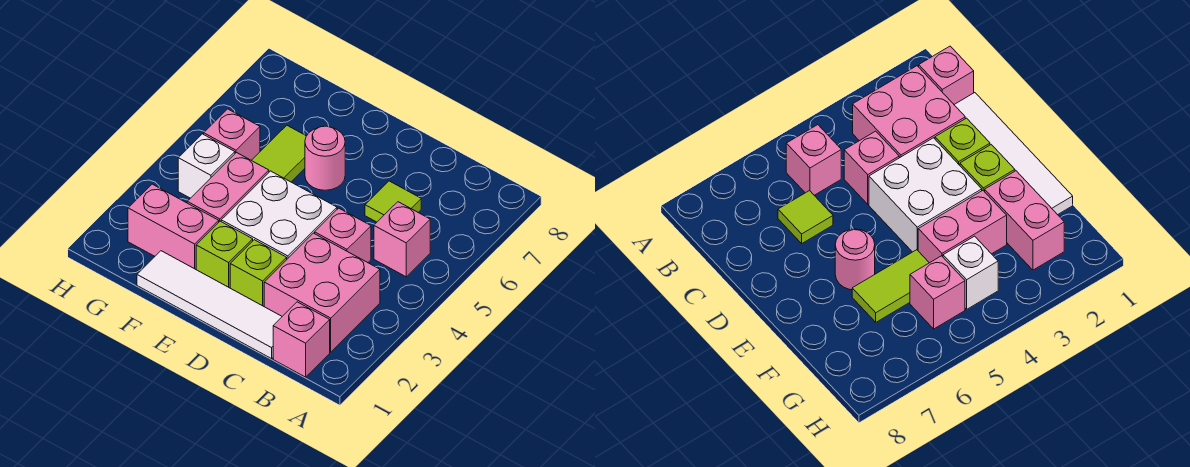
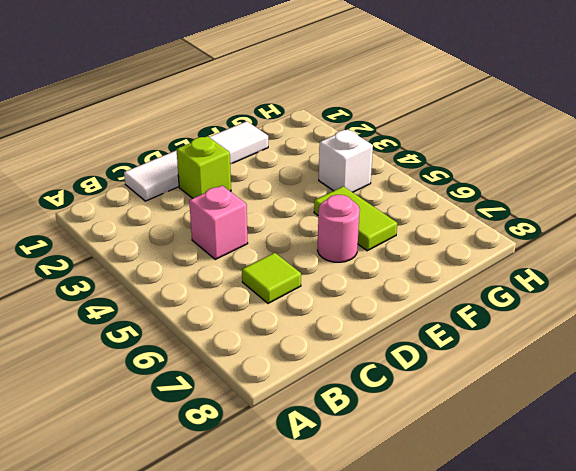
none -> pink 1x1 brick [273,302,330,377]
none -> pink 2x2 brick [264,233,380,352]
none -> pink 1x1 brick [374,202,430,277]

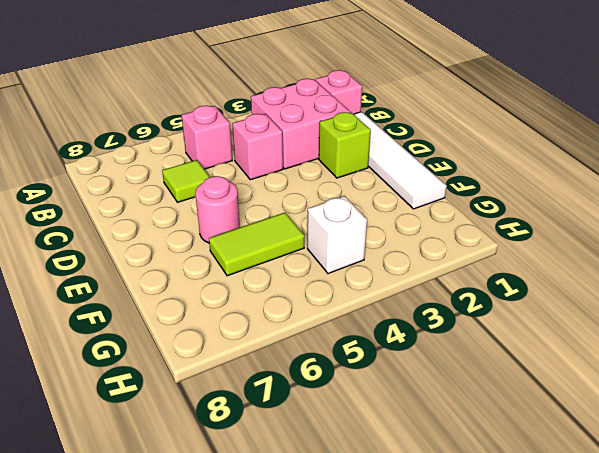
none -> white 2x2 brick [221,171,337,259]
none -> lime 1x1 brick [196,221,253,288]
none -> pink 1x2 brick [128,184,219,269]

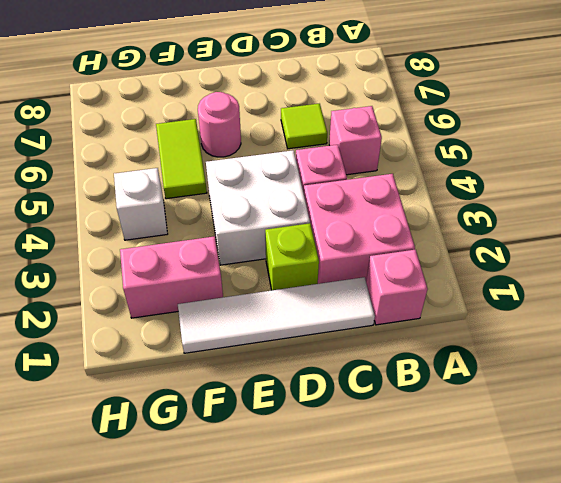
none -> lime 1x1 brick [196,221,253,288]
none -> pink 1x2 brick [187,153,269,222]
none -> pink 1x1 brick [204,109,260,160]

